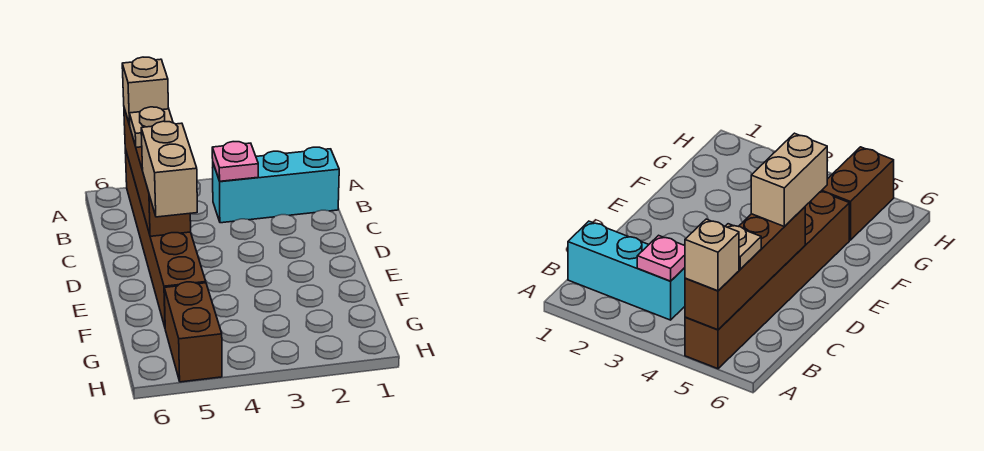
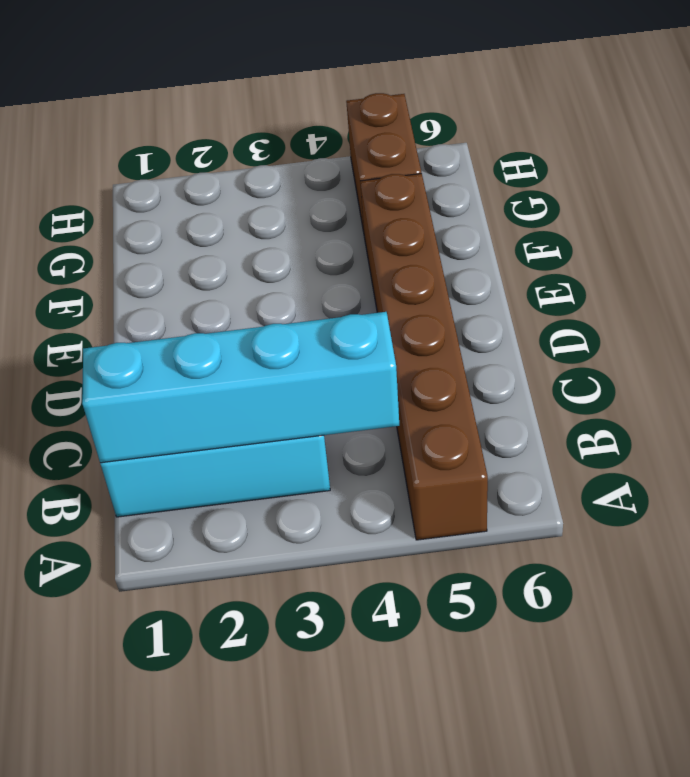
cyan 1x4 brick [82,312,399,463] -> pink 1x1 plate [212,142,258,181]
none -> brown 1x4 brick [124,108,191,236]
none -> tan 1x1 brick [122,57,169,125]

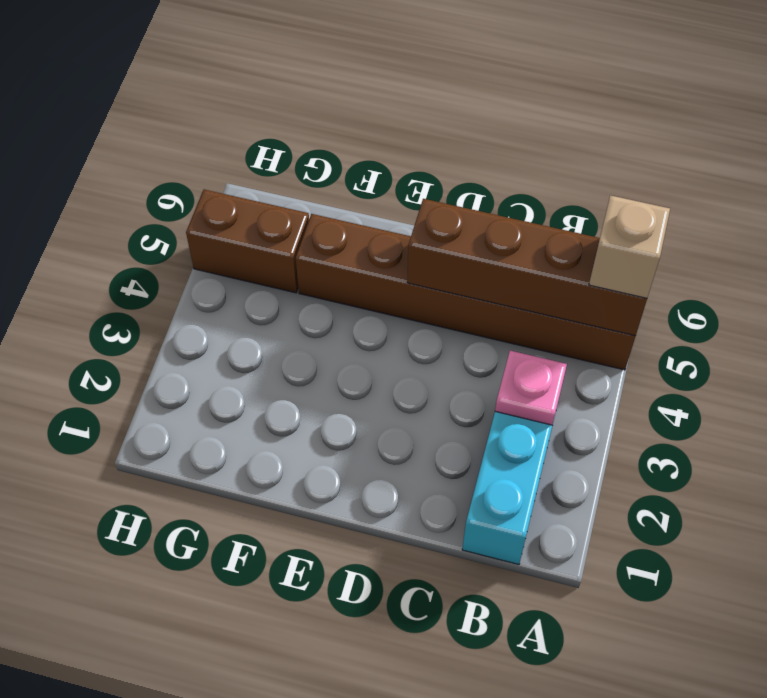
none -> tan 1x1 plate [129,107,173,147]
none -> tan 1x2 brick [141,121,197,217]

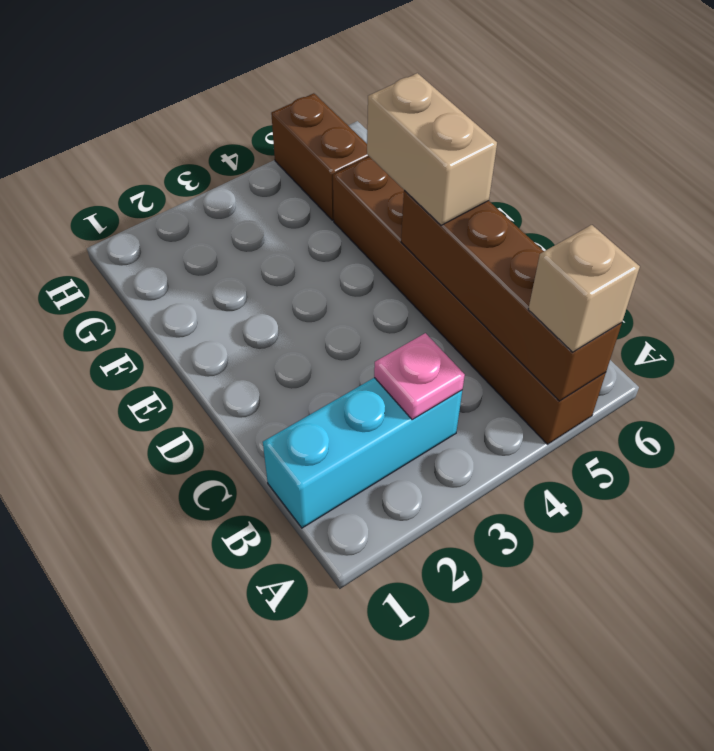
none -> tan 1x1 plate [129,107,173,147]

